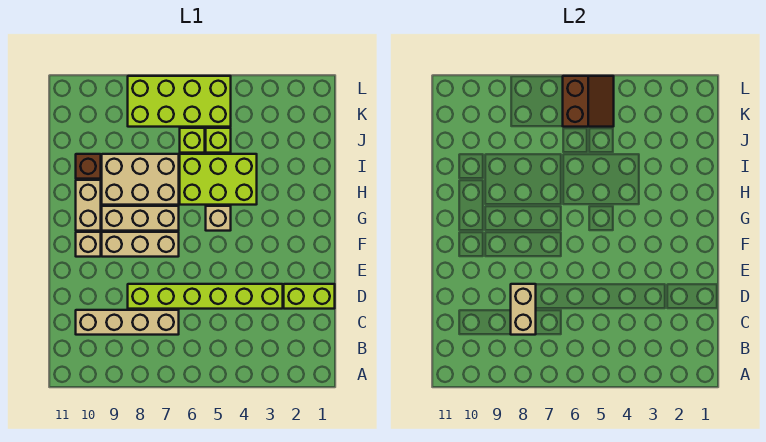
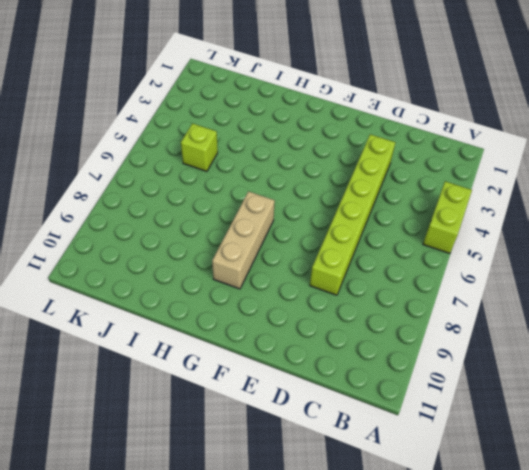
lime 1x2 brick [423,181,472,253] -> lime 1x2 brick moved to [284,284,335,309]
none -> tan 1x4 brick [76,310,179,335]
none -> tan 1x3 brick [102,232,179,257]
none -> tan 1x1 brick [76,232,101,257]

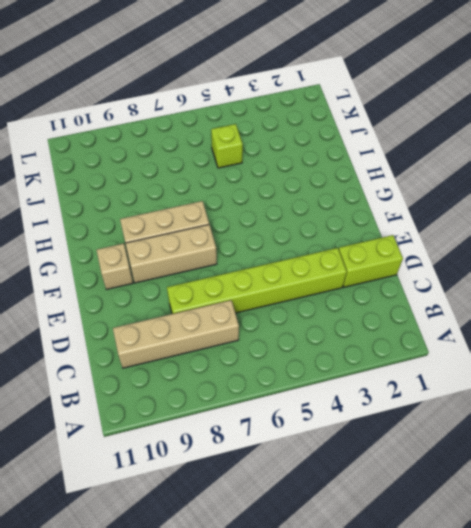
none -> tan 1x1 brick [206,206,231,231]
none -> tan 1x2 brick [76,180,101,231]
none -> lime 2x3 brick [180,154,257,205]

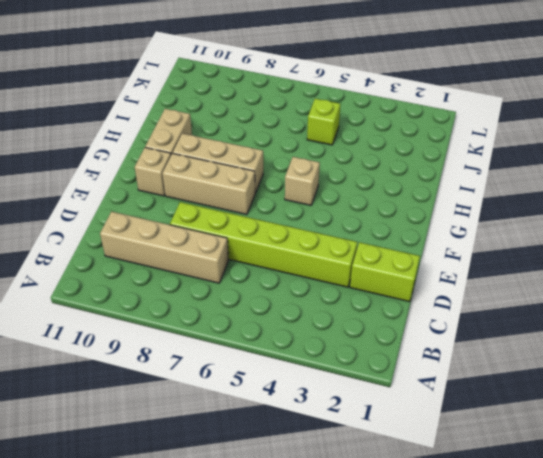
none -> lime 2x3 brick [180,154,257,205]
none -> tan 2x3 brick [102,154,179,205]
none -> brown 1x1 brick [76,154,101,179]

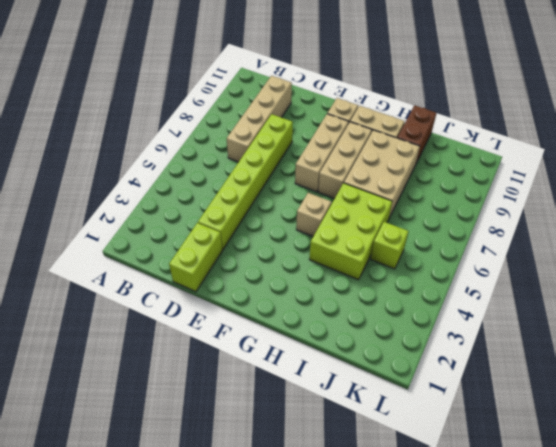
brown 1x2 brick [397,105,436,163] -> brown 1x1 brick [76,154,101,179]
none -> lime 1x1 brick [180,128,205,153]
none -> lime 2x4 brick [128,76,231,127]
none -> tan 1x2 brick [511,284,536,335]

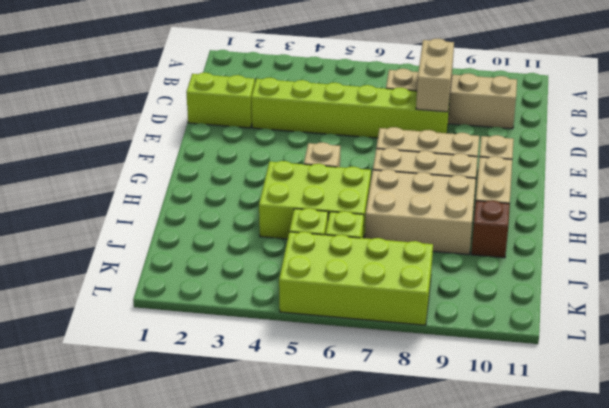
none -> brown 2x2 slope [563,76,614,127]

